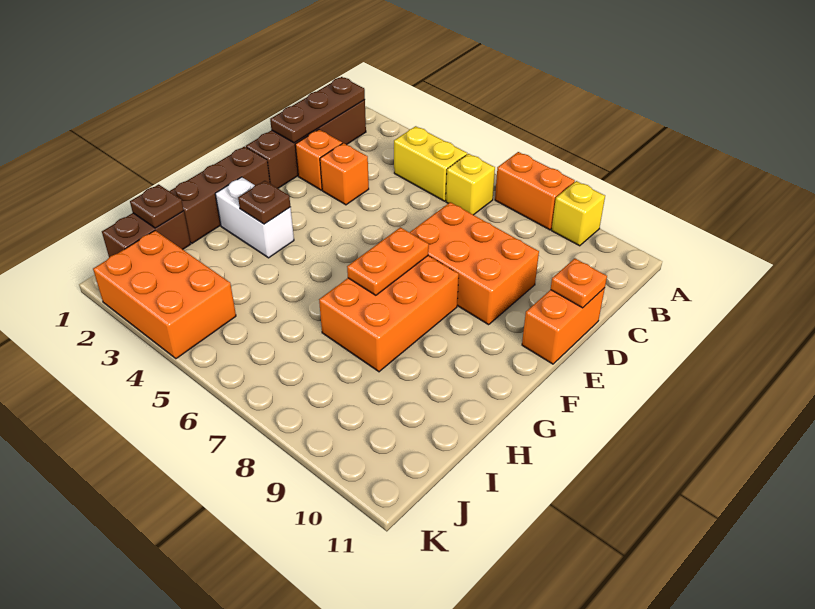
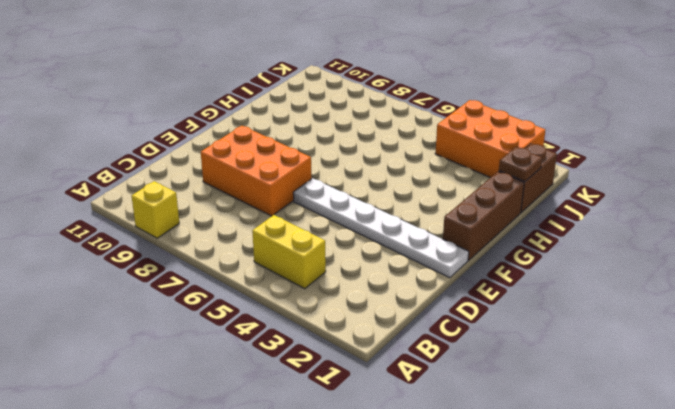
white 1x6 plate [293,178,469,278] -> brown 1x4 brick [246,100,366,188]
none -> orange 1x2 brick [495,152,575,230]
none -> yellow 1x1 brick [446,154,495,215]
none -> orange 1x1 brick [295,130,342,190]

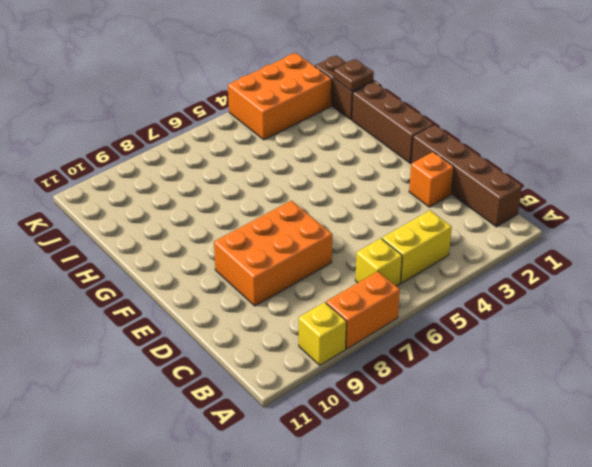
none -> orange 1x1 brick [320,143,369,205]
none -> orange 1x2 brick [522,288,605,364]
none -> orange 2x3 brick [319,256,459,372]

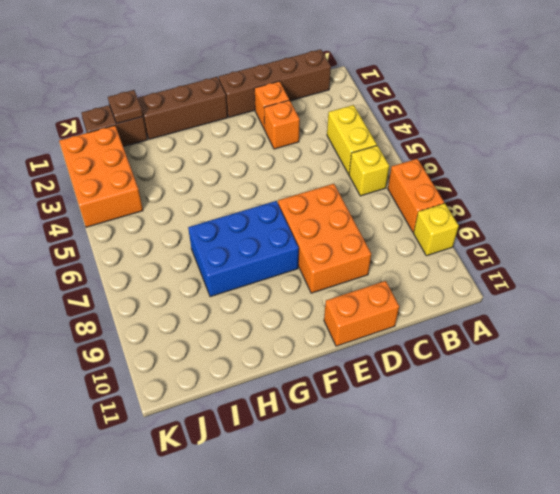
blue 2x3 brick [188,201,299,297] -> orange 2x3 brick [319,256,459,372]
none -> white 1x2 brick [215,177,294,258]
none -> brown 1x3 plate [270,77,365,143]
none -> orange 1x1 plate [551,259,607,308]

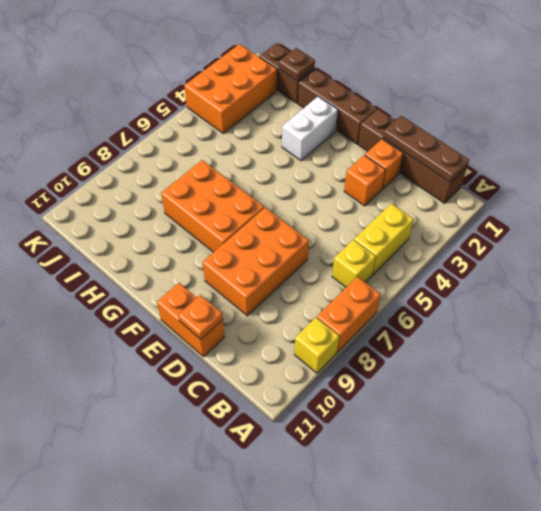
none -> orange 1x2 plate [347,227,429,295]
none -> brown 1x1 plate [238,181,290,224]

